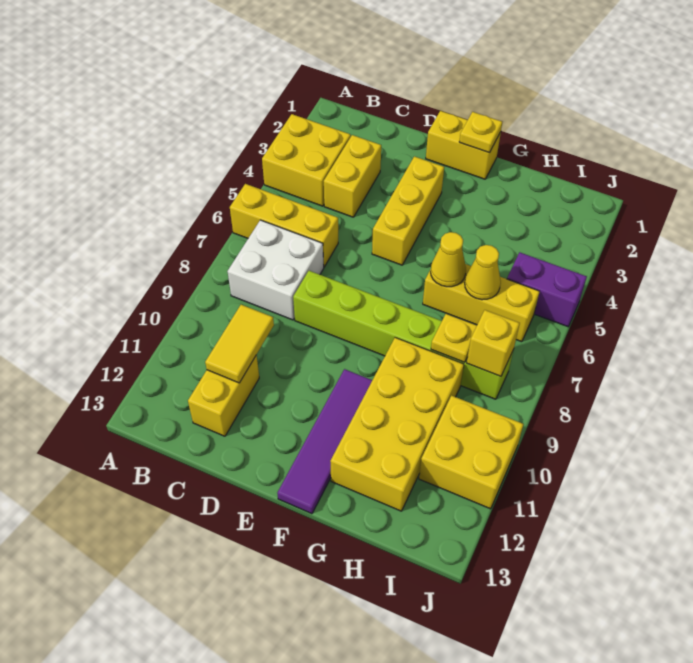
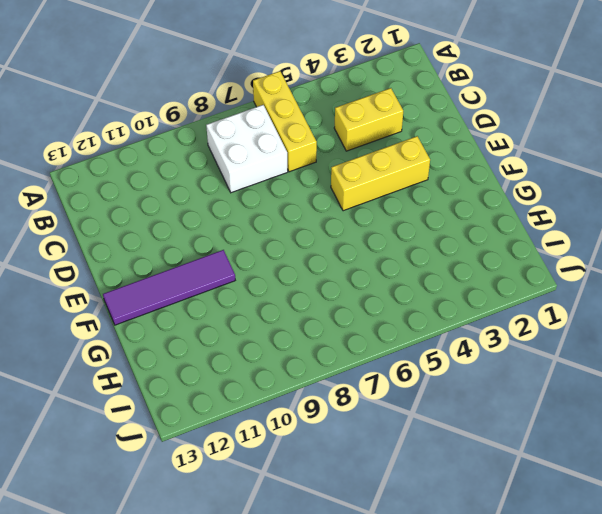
none -> yellow 2x2 brick [262,114,351,206]
none -> yellow 1x2 brick [188,355,259,436]
none -> lime 1x6 brick [293,271,513,399]

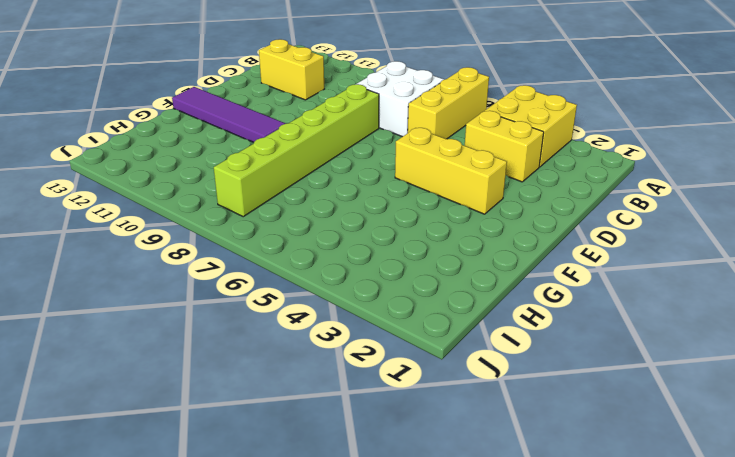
none -> yellow 1x2 brick [426,111,501,179]
none -> yellow 1x3 brick [423,264,540,342]
none -> yellow 2x4 brick [330,338,464,511]

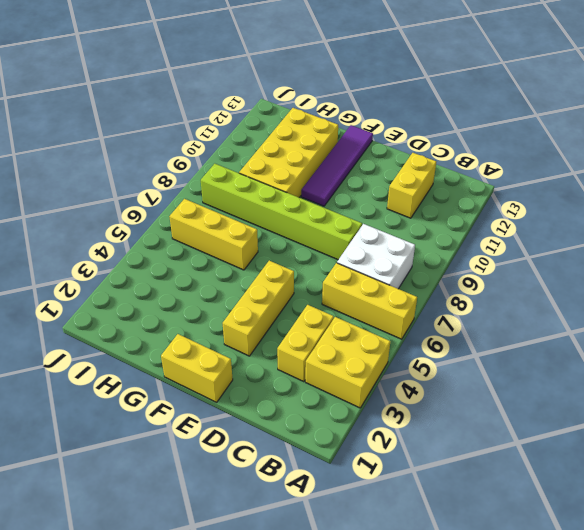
none -> purple 1x2 brick [507,252,587,327]
none -> yellow 2x2 brick [419,396,524,509]
none -> yellow 1x2 tile [205,305,274,383]

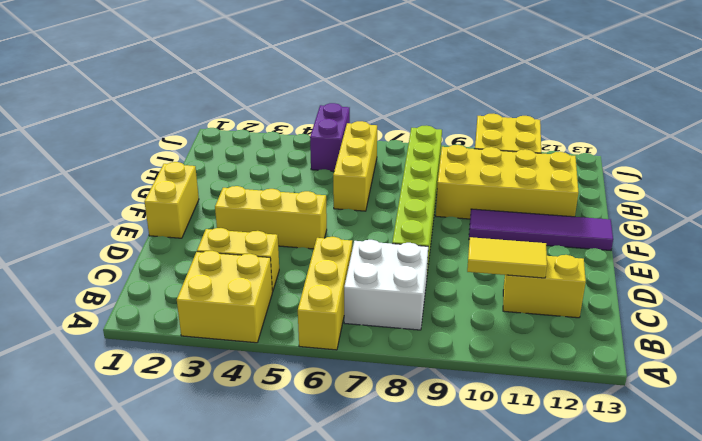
none -> yellow 1x1 plate [459,112,502,153]
none -> yellow 1x1 cone [431,232,466,287]
none -> yellow 1x1 cone [465,245,501,300]

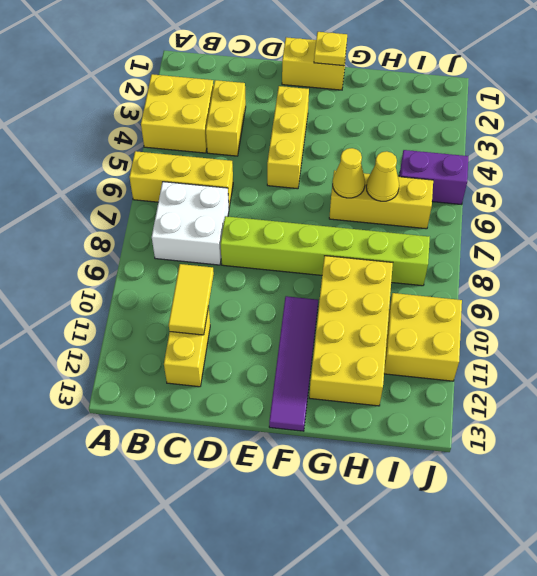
none -> yellow 1x1 plate [431,314,477,362]
none -> yellow 1x1 brick [467,310,520,376]

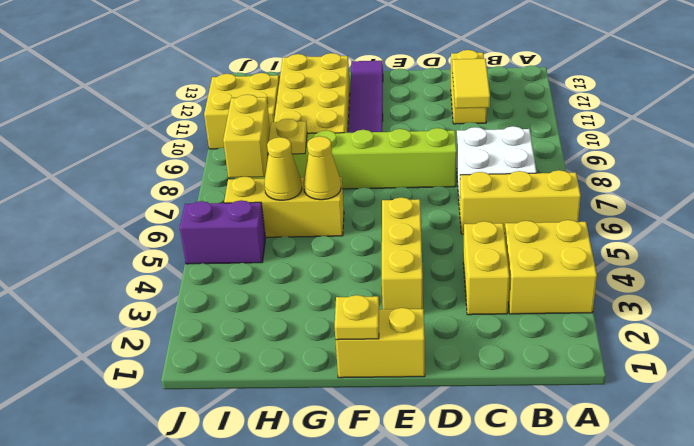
yellow 1x2 brick [223,94,270,178] -> yellow 1x1 brick [467,310,520,376]

